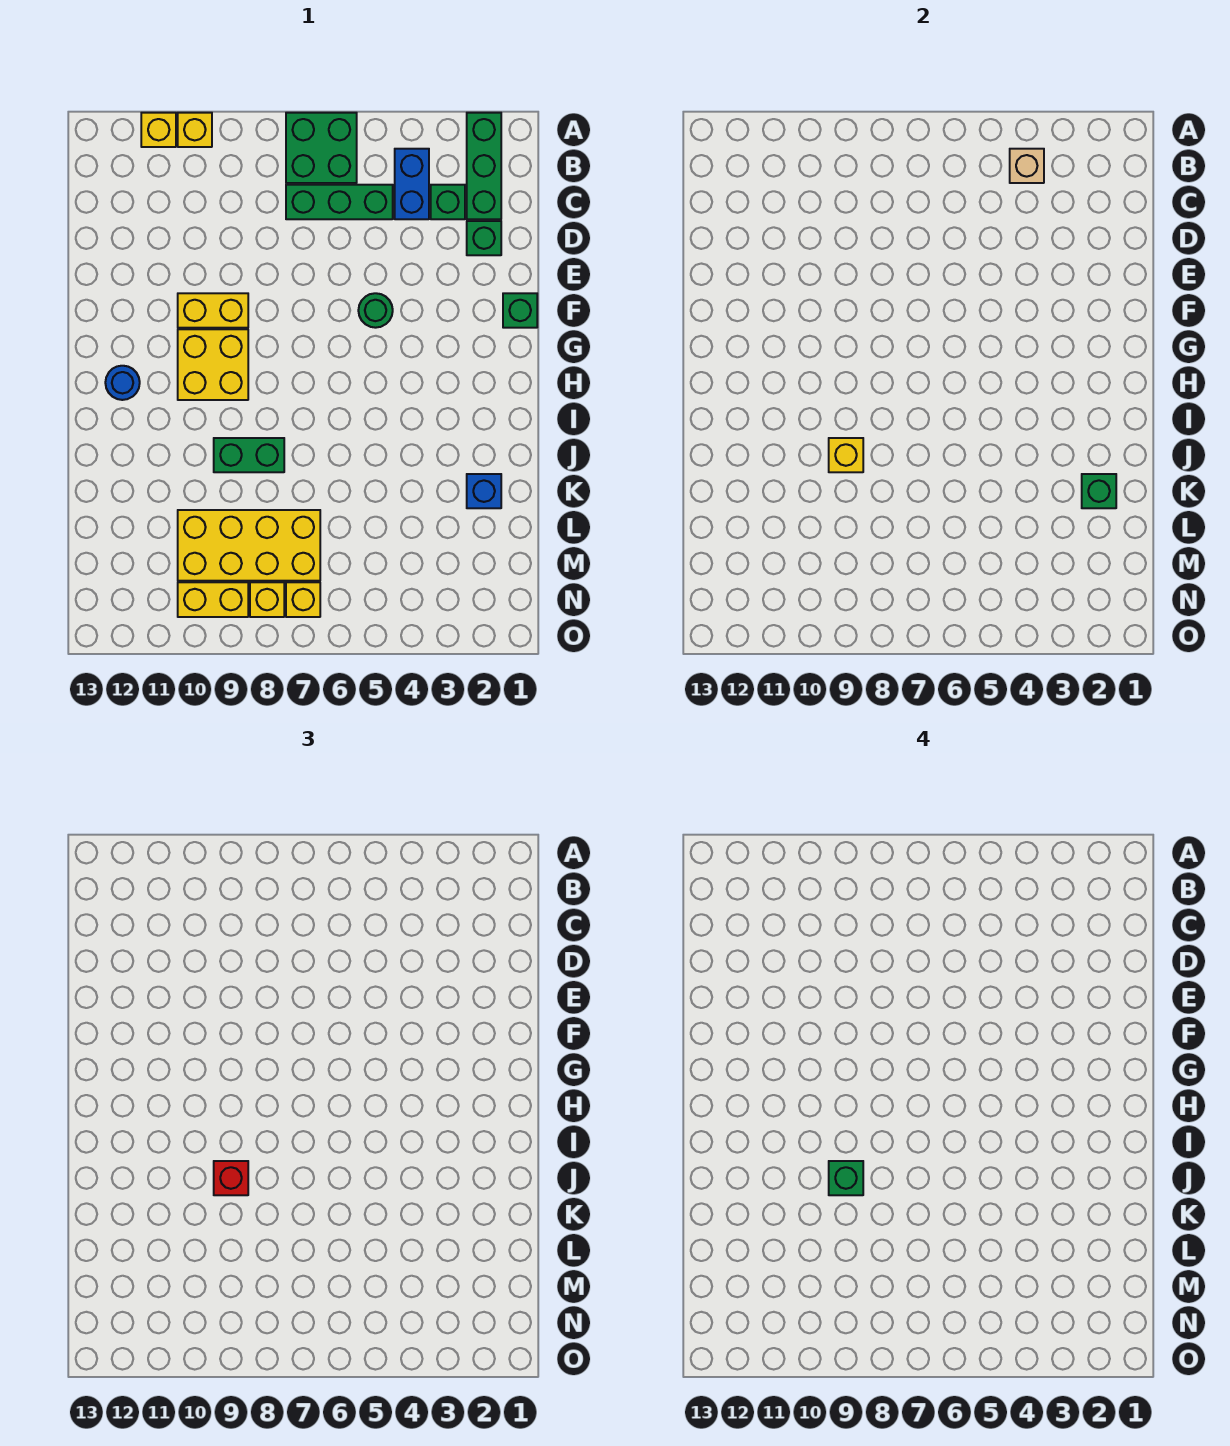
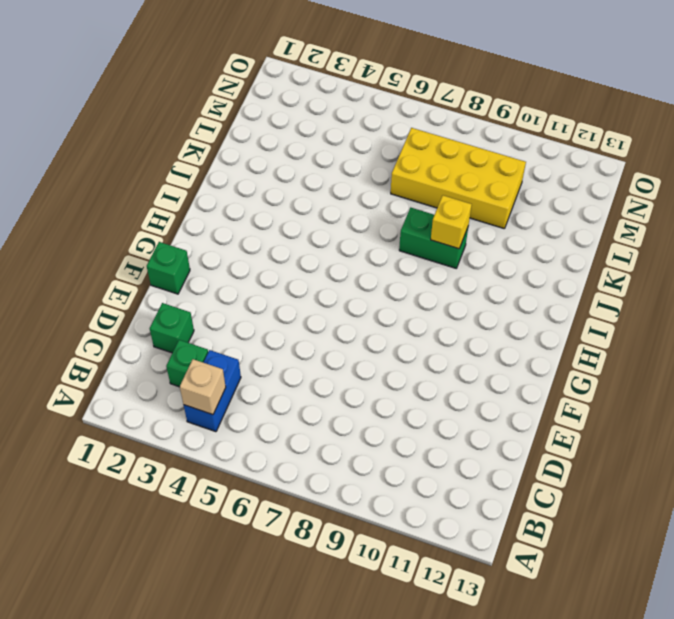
none -> green 1x3 brick [467,113,501,219]
none -> green 2x2 brick [286,113,357,183]
none -> yellow 1x1 brick [178,113,212,147]

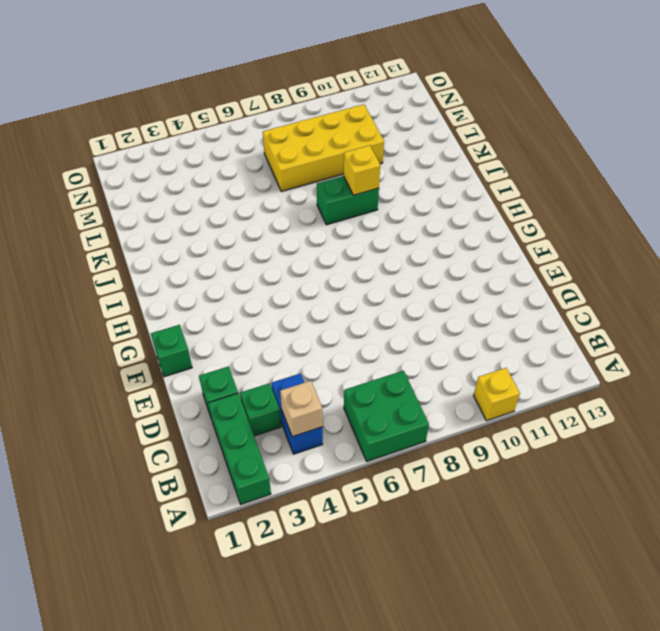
none -> yellow 1x1 brick [141,113,176,147]
none -> green 1x3 brick [286,185,393,219]
none -> green 1x1 round brick [358,293,393,328]

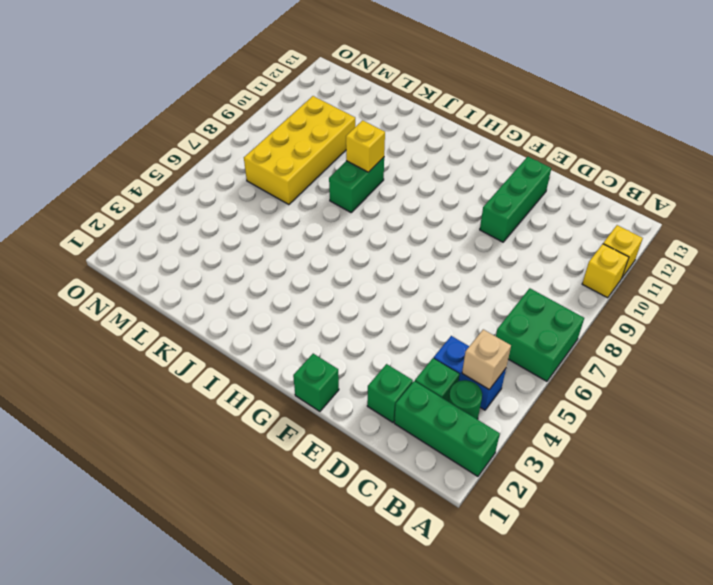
green 1x1 round brick [449,380,482,419] -> green 1x1 round brick moved to [358,293,393,328]
green 1x3 brick [480,157,551,242] -> green 1x3 brick moved to [286,185,393,219]
none -> yellow 1x2 brick [178,293,248,328]
none -> yellow 2x2 brick [178,329,248,400]
none -> blue 1x1 round brick [105,366,140,400]

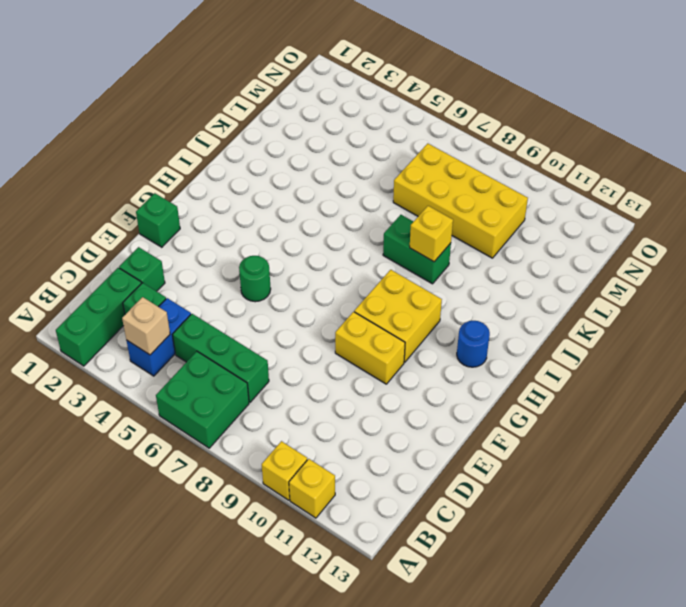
none -> blue 1x1 brick [467,474,501,508]
none -> yellow 1x1 brick [286,582,320,617]
none -> yellow 1x1 brick [250,582,284,617]

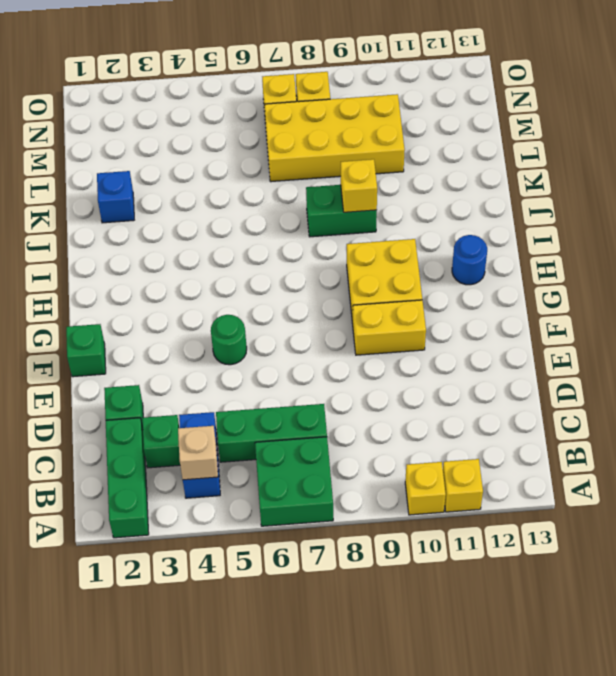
none -> yellow 1x2 brick [178,582,248,617]
none -> green 1x1 brick [1082,474,1116,508]
none -> red 1x1 brick [214,1161,248,1195]

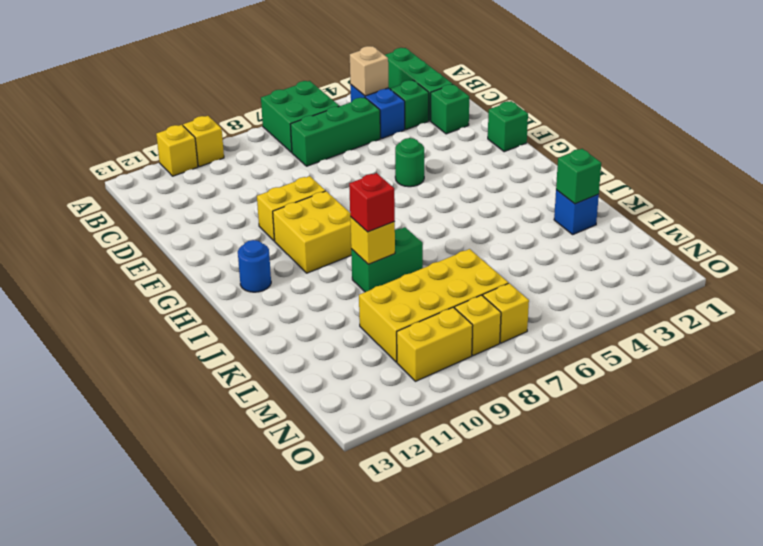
none -> green 1x1 brick [829,1161,863,1195]

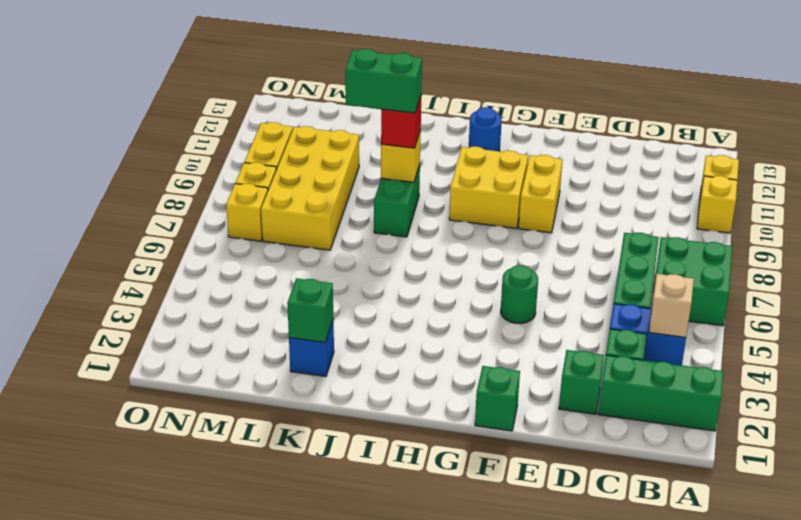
green 1x2 brick [345,49,422,113] -> green 1x1 brick [829,1161,863,1195]

